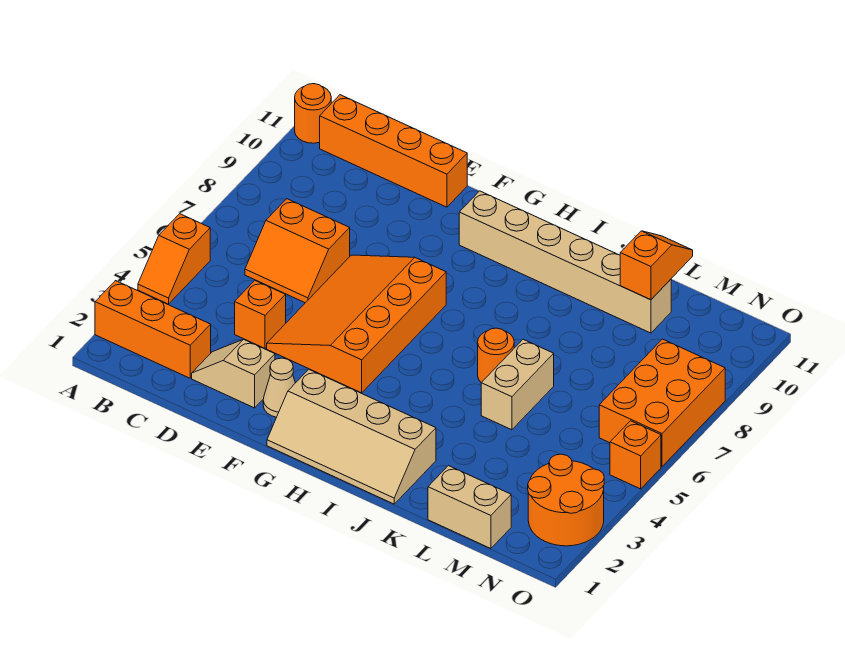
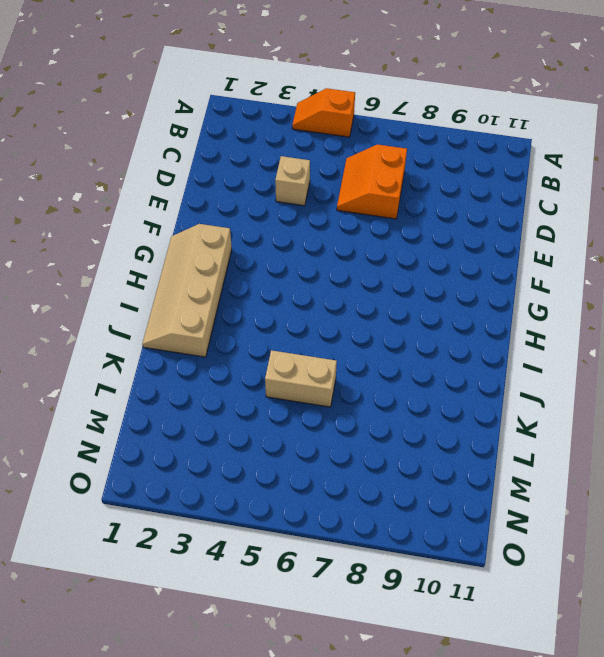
tan 1x1 brick [275,156,310,206] -> orange 1x1 brick [235,281,286,348]
none -> orange 1x3 brick [95,281,211,378]
none -> orange 1x1 round brick [295,84,331,143]
none -> orange 1x4 brick [320,95,467,207]

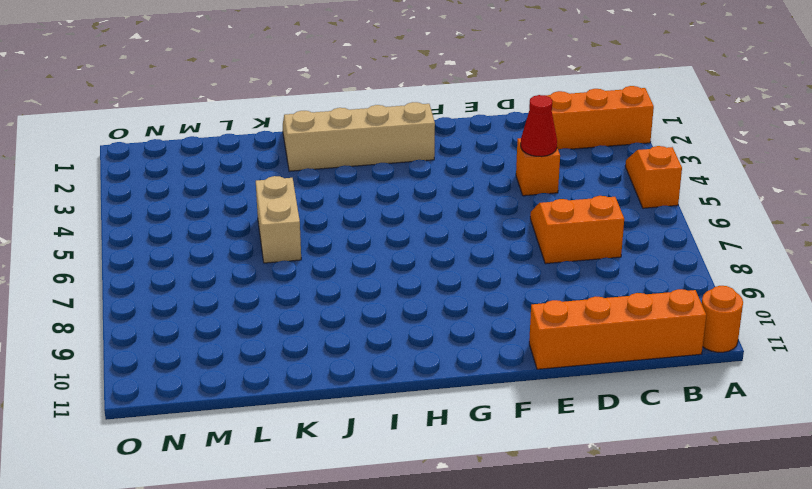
red 1x1 cone [521,95,557,157] -> none
none -> tan 1x2 slope [192,339,275,408]
none -> orange 3x4 slope [267,255,446,393]
none -> tan 1x1 cone [263,358,295,417]

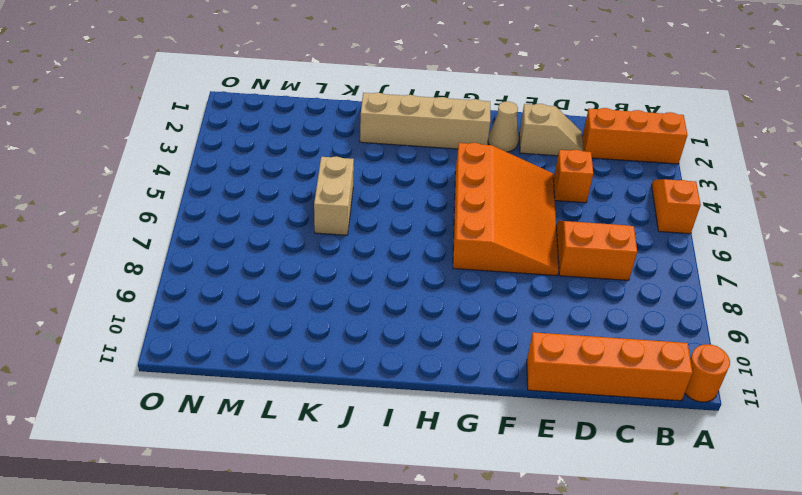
none -> tan 1x6 brick [459,191,671,333]
none -> orange 1x1 round brick [478,328,514,383]
none -> tan 1x2 brick [428,466,511,549]

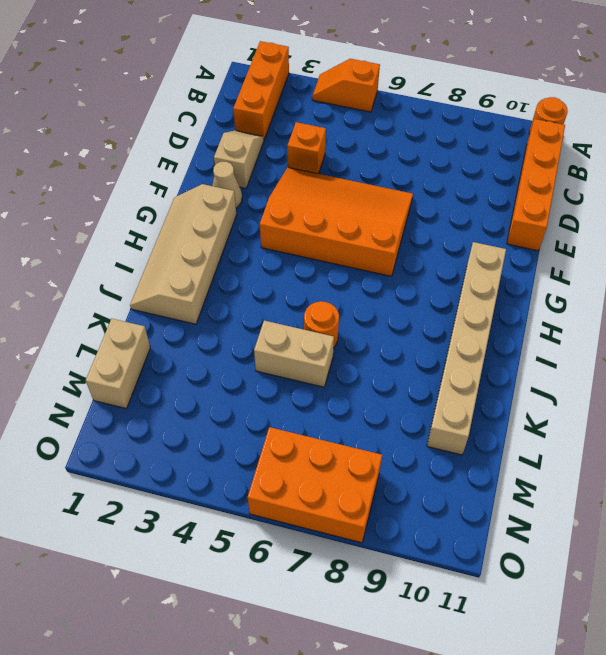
none -> orange 2x2 slope [245,199,350,303]
none -> orange 2x2 round brick [528,454,604,546]
none -> orange 1x1 brick [610,421,661,489]

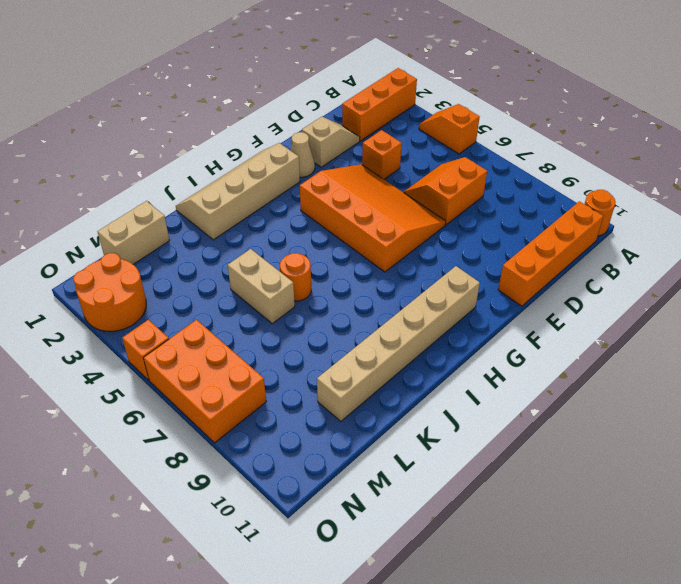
none -> orange 1x2 slope [620,231,693,300]

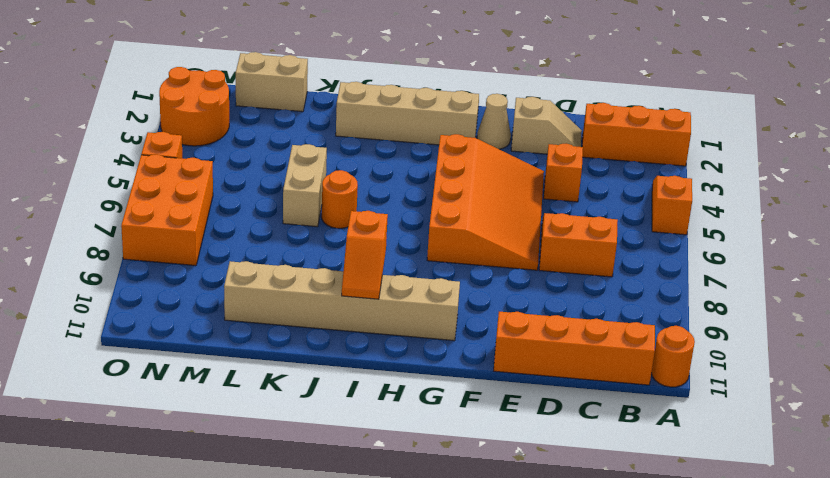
orange 1x2 slope [342,211,388,299] -> orange 1x2 slope moved to [620,231,693,300]

